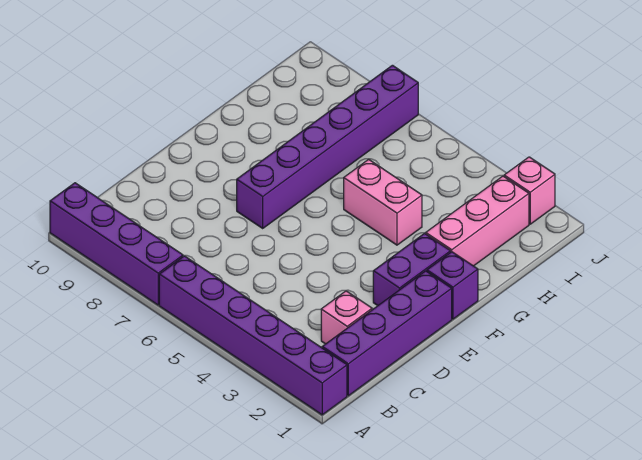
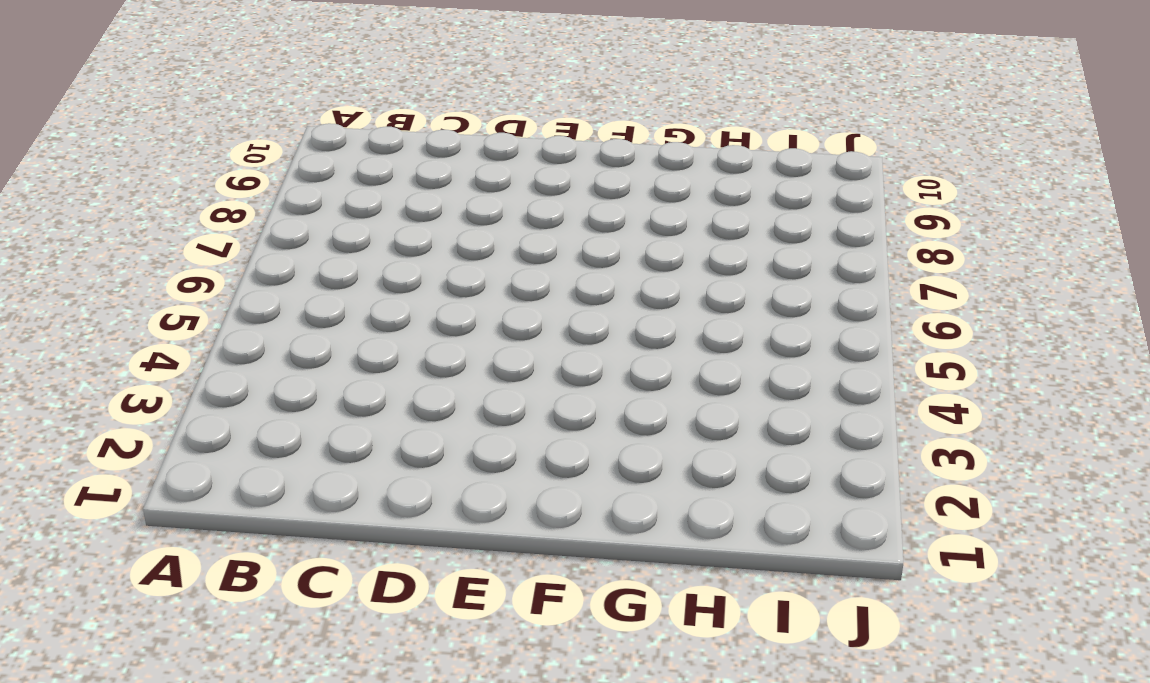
none -> purple 1x6 brick [159,256,347,415]
none -> purple 1x4 brick [50,183,183,305]

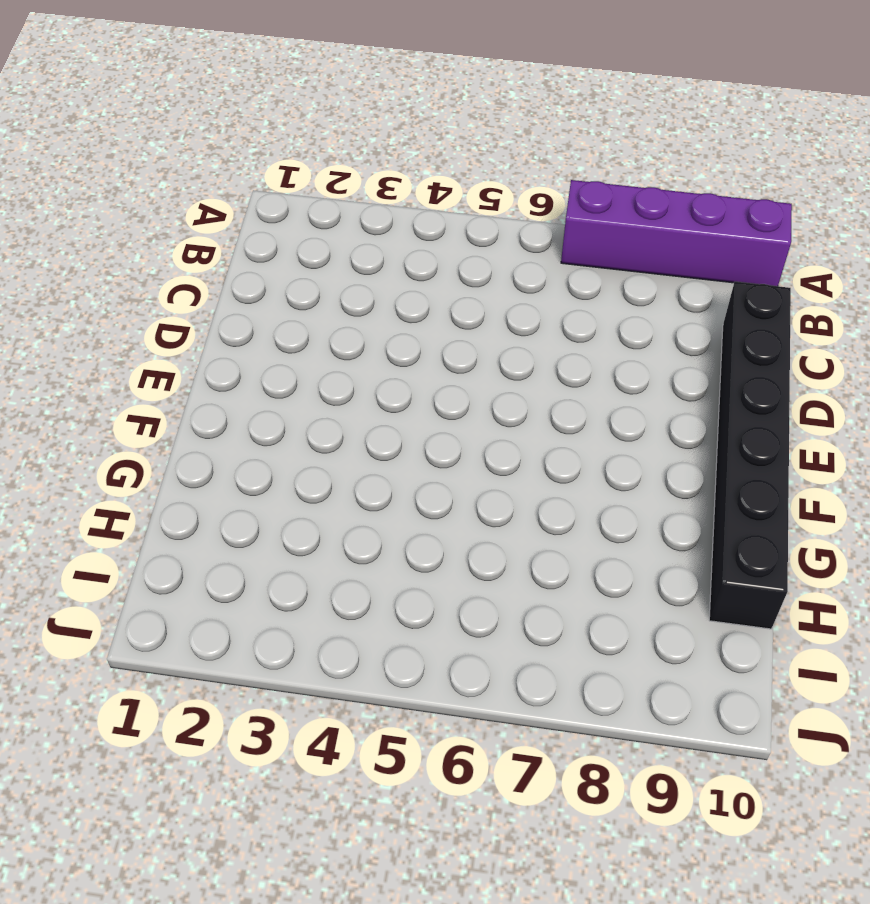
black 1x6 brick [709,282,791,629] -> none
none -> purple 1x6 brick [159,256,347,415]
none -> purple 1x4 brick [322,271,452,396]

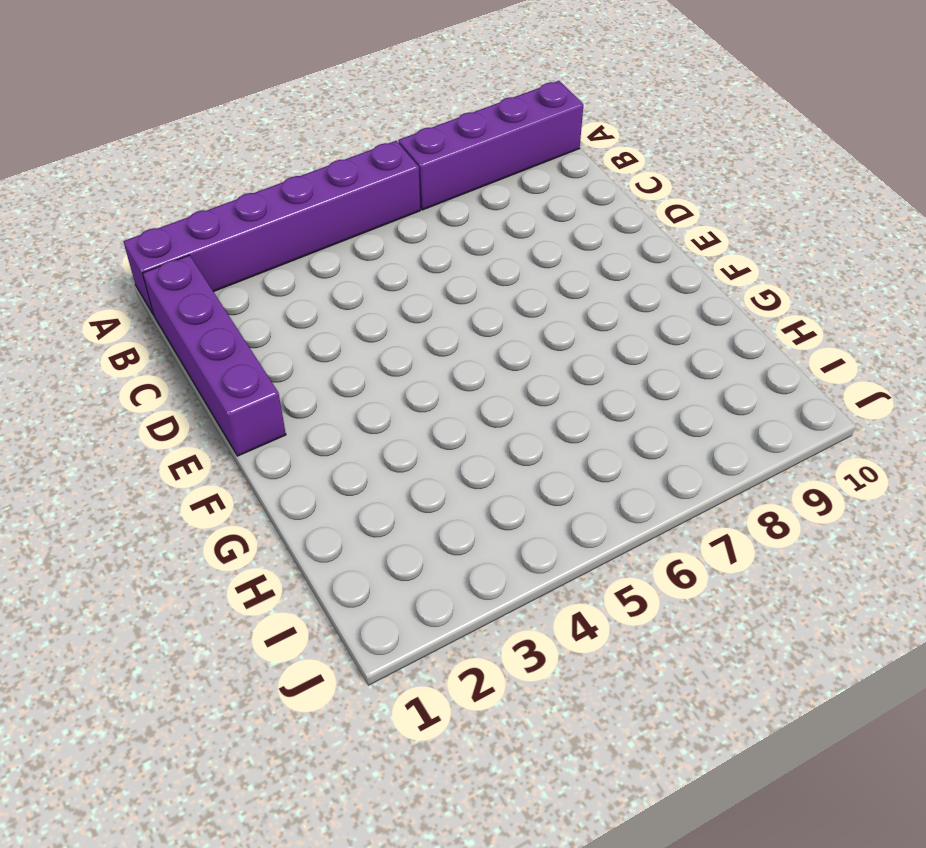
none -> pink 1x1 brick [321,291,372,344]
none -> purple 1x2 brick [373,234,451,306]

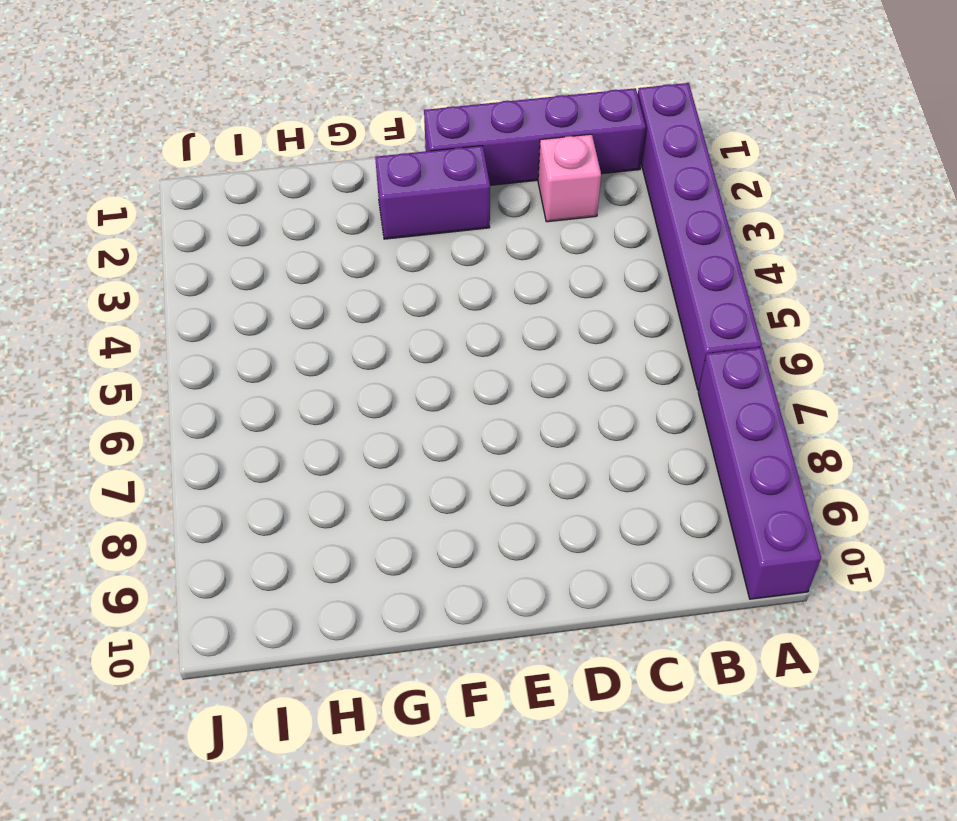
none -> purple 1x6 brick [237,65,418,228]
none -> purple 1x1 brick [427,252,478,319]

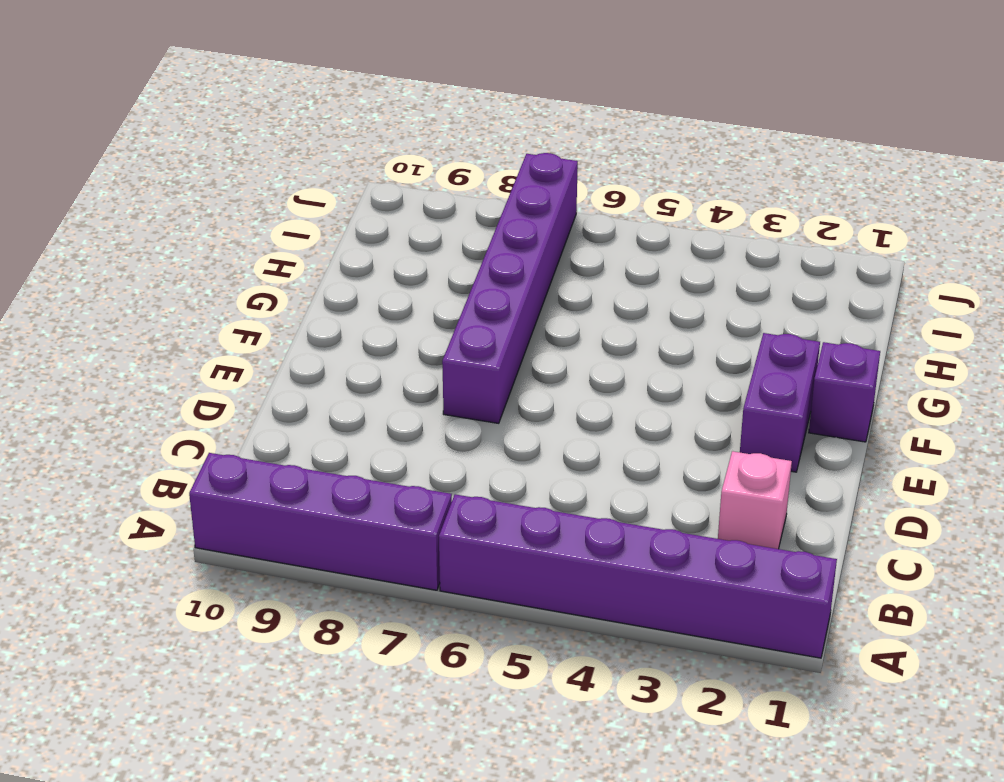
none -> purple 1x4 brick [322,271,452,396]
none -> pink 1x3 brick [426,176,529,266]

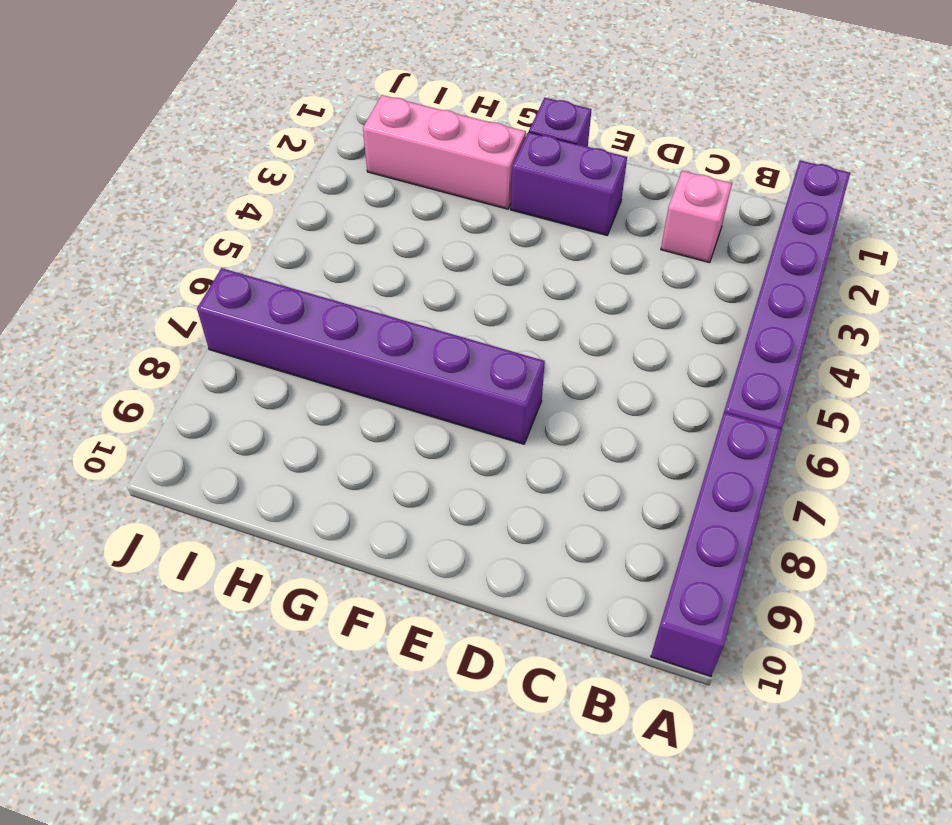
none -> purple 1x4 brick [322,271,452,396]
none -> pink 1x2 brick [344,159,422,245]

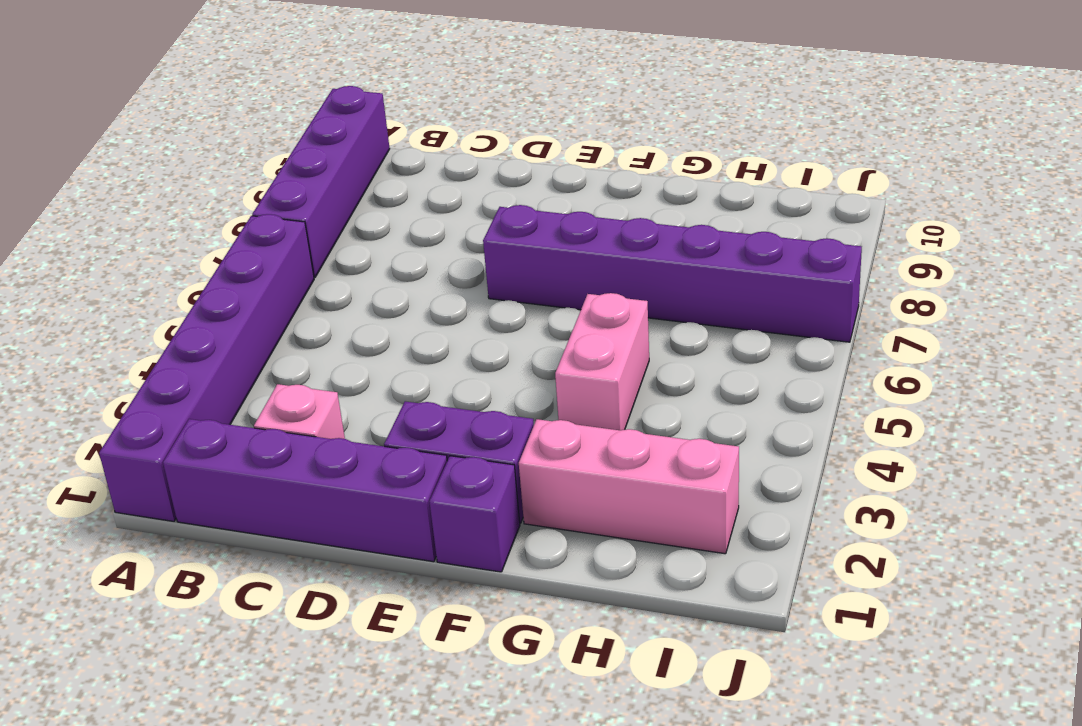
none -> pink 1x1 brick [504,157,555,224]

